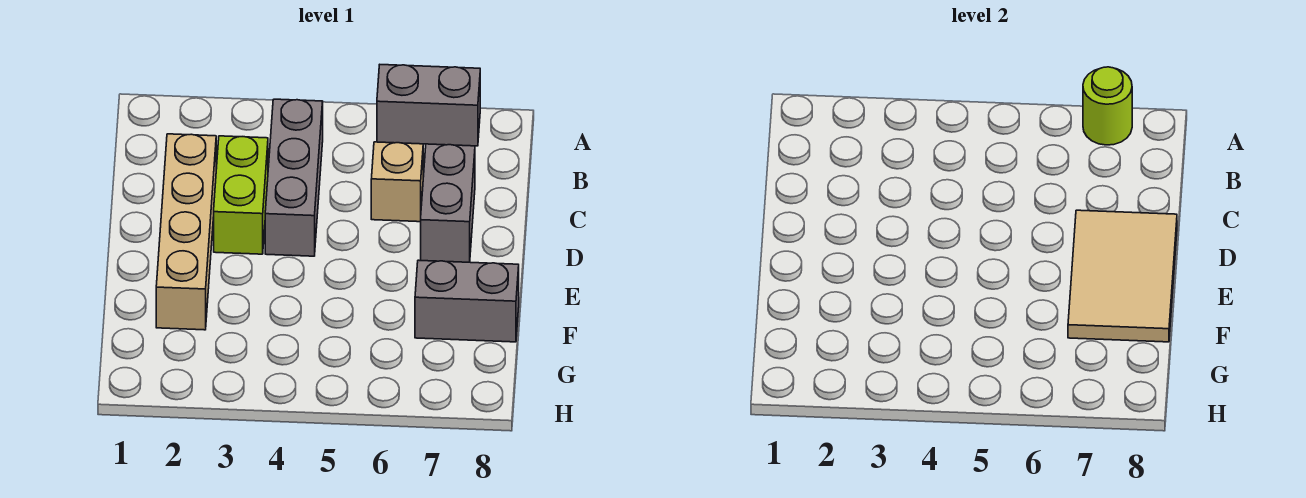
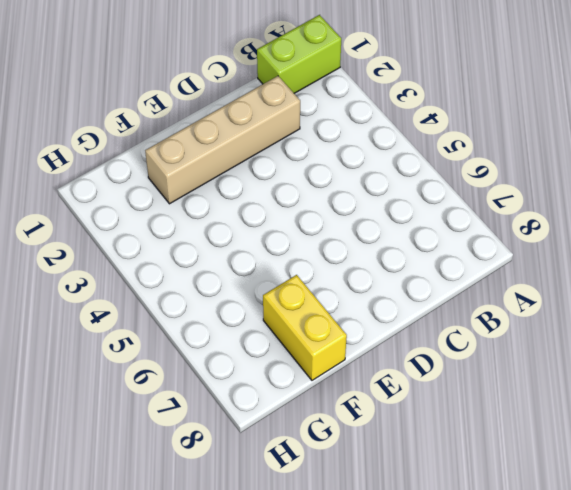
lime 1x2 brick [257,15,341,93] -> lime 1x2 brick moved to [214,136,268,254]
yellow 1x2 brick [263,275,347,380] -> grey 1x2 brick [415,260,519,342]
none -> grey 1x2 brick [377,65,480,146]
none -> grey 1x3 brick [265,99,323,256]

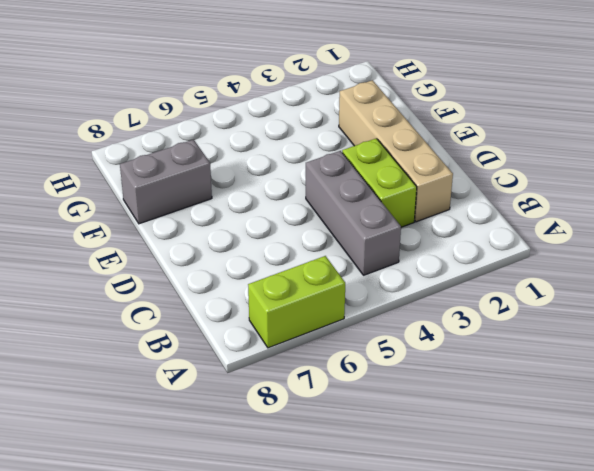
lime 1x2 brick [248,256,345,348] -> grey 1x2 brick [377,65,480,146]
none -> tan 1x1 brick [371,142,423,222]
none -> grey 1x2 brick [421,144,475,262]

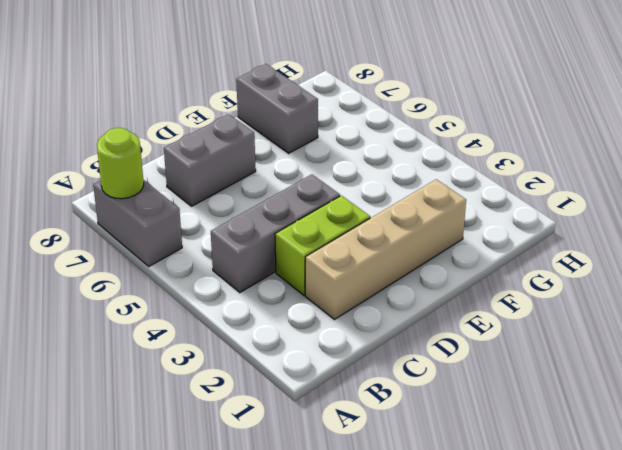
none -> tan 1x1 brick [371,142,423,222]
none -> tan 2x3 tile [1068,210,1177,342]

